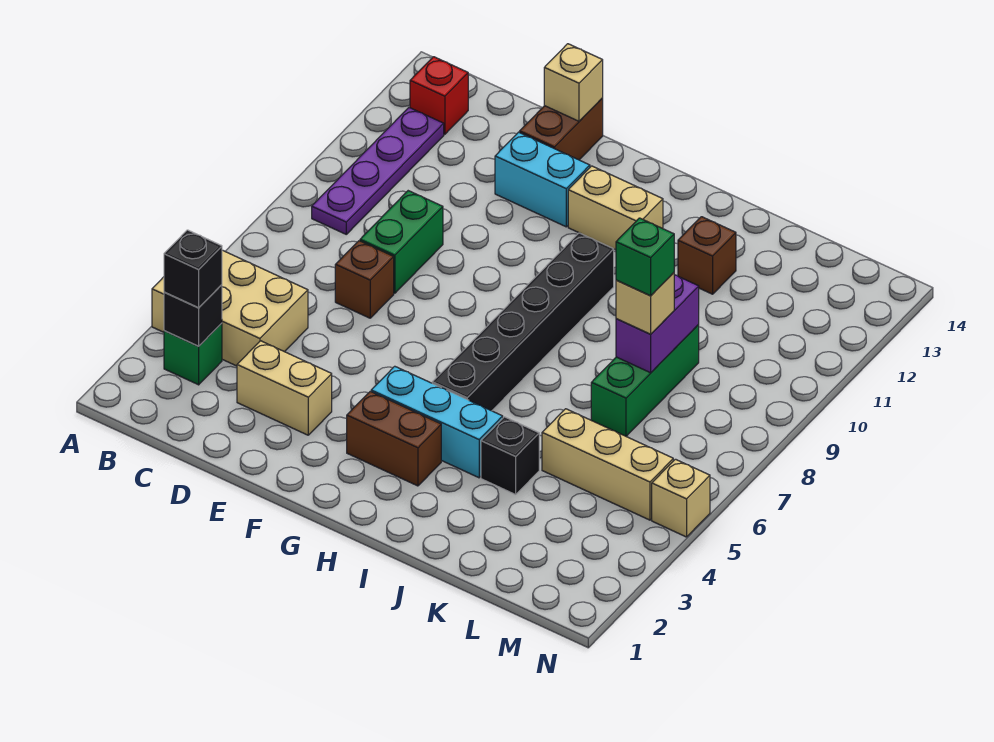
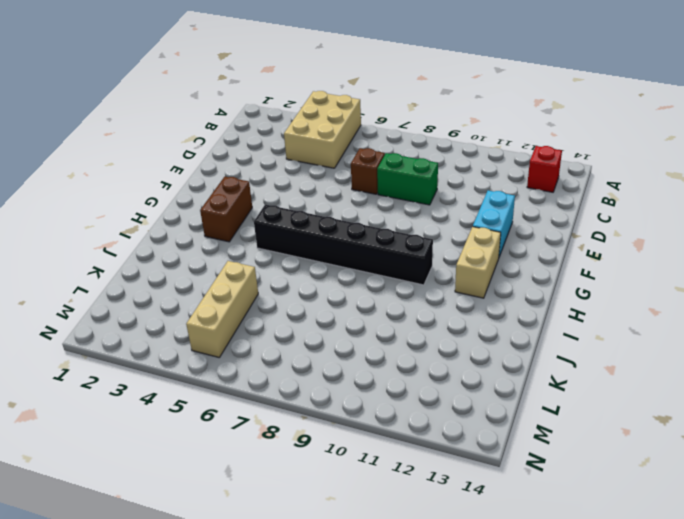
none -> green 1x1 brick [164,323,222,385]
none -> purple 1x4 plate [312,108,444,234]
none -> tan 1x2 brick [237,341,332,435]

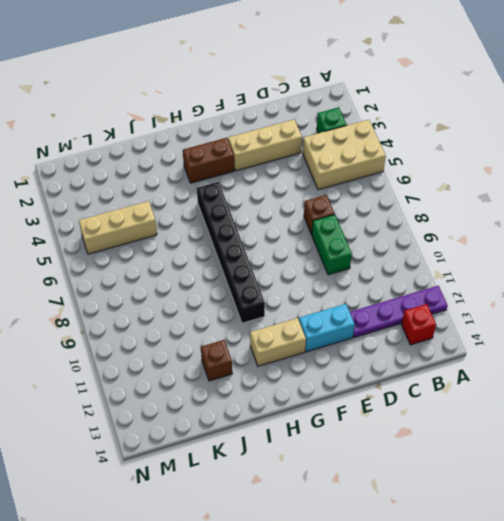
purple 1x4 plate [350,286,448,338] -> purple 1x4 plate turned to [312,108,444,234]
tan 1x3 brick [228,119,302,171] -> tan 1x2 brick [237,341,332,435]
none -> brown 1x2 brick [520,98,603,160]
none -> cyan 1x3 brick [371,366,503,478]
none -> black 1x1 brick [481,417,539,495]

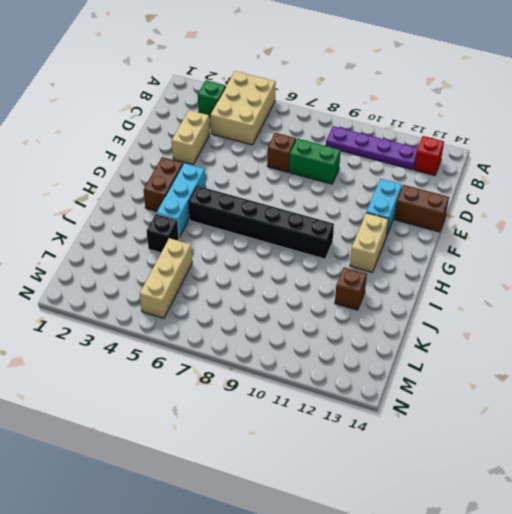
none -> green 1x3 brick [591,325,699,436]
none -> tan 1x1 brick [652,459,710,537]
none -> black 1x1 brick [164,285,222,346]

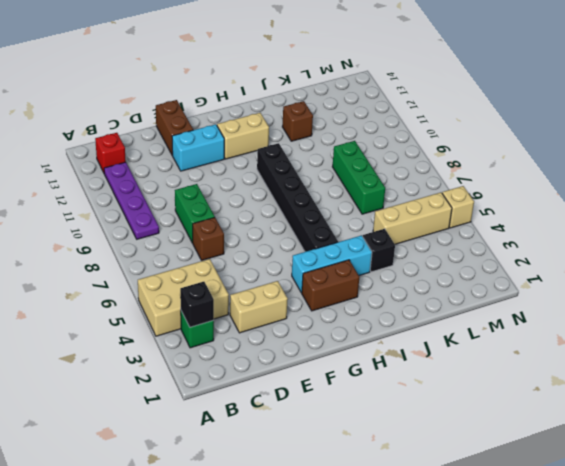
none -> tan 1x1 brick [544,44,603,121]
none -> purple 1x2 brick [616,275,699,373]
none -> black 1x1 brick [164,230,222,308]

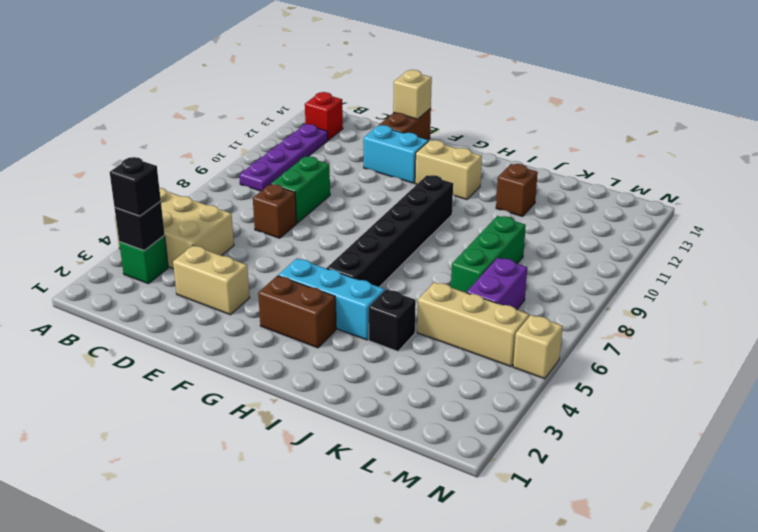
purple 1x2 brick [467,258,527,310] -> purple 1x2 brick moved to [616,275,699,373]
none -> tan 1x1 brick [616,273,674,334]
none -> green 1x1 brick [616,218,674,296]

